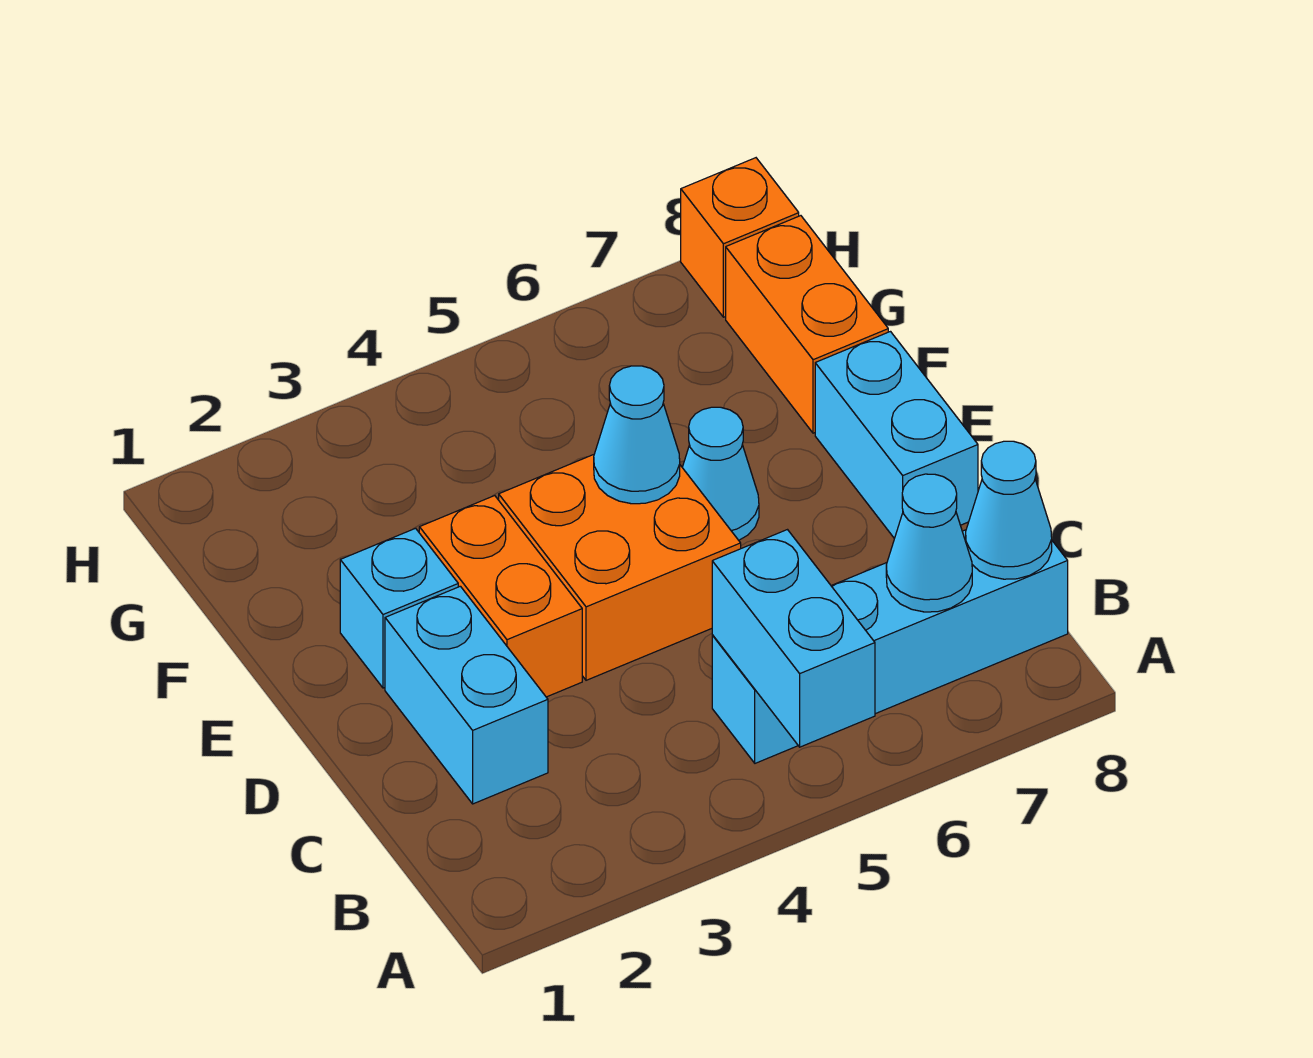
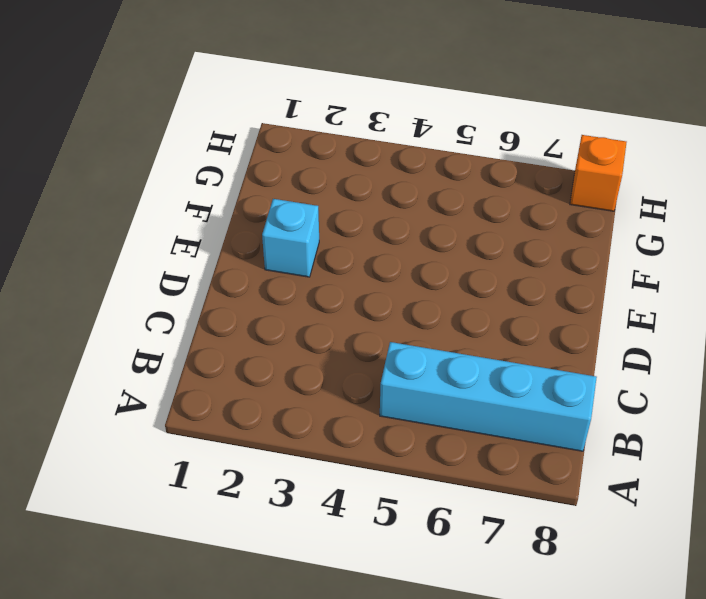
none -> cyan 1x2 brick [385,586,548,804]
none -> orange 1x2 brick [419,496,582,697]
none -> orange 2x2 brick [499,455,741,680]

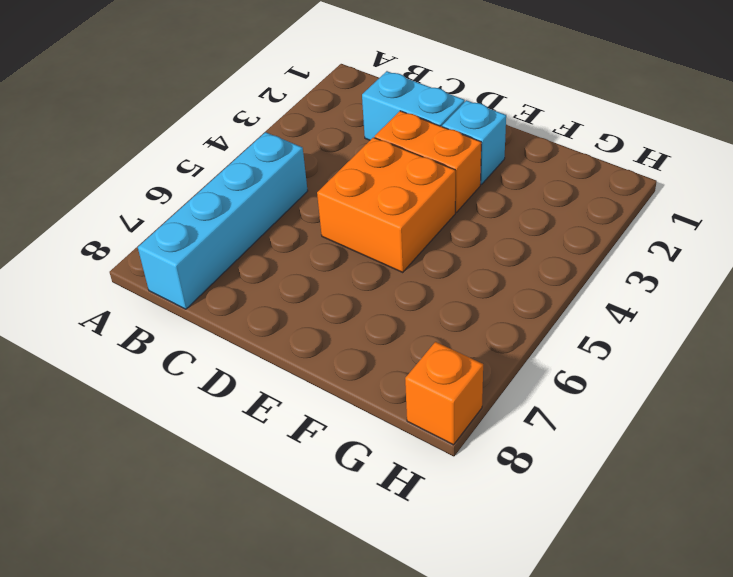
none -> cyan 1x2 brick [815,332,978,538]
none -> cyan 1x1 cone [682,407,759,540]
none -> orange 1x2 brick [726,216,888,433]

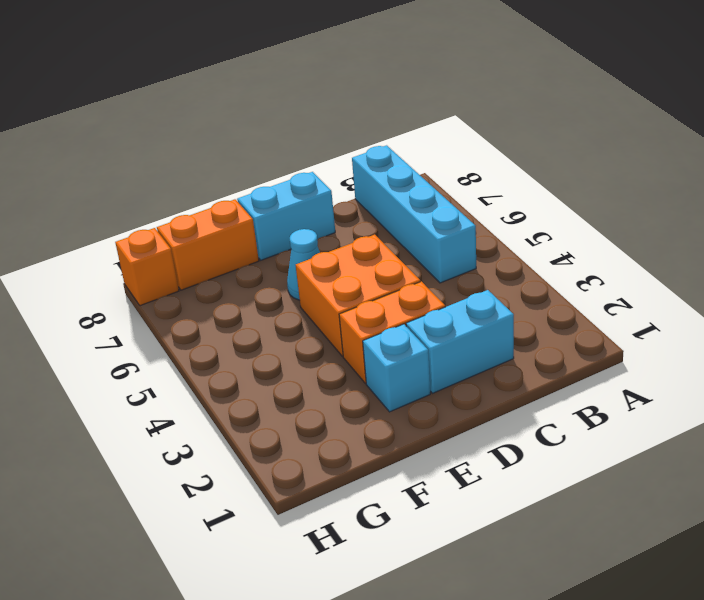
none -> cyan 1x2 brick [712,530,875,747]
none -> cyan 1x1 cone [886,474,972,612]
none -> cyan 1x1 cone [966,441,1052,579]

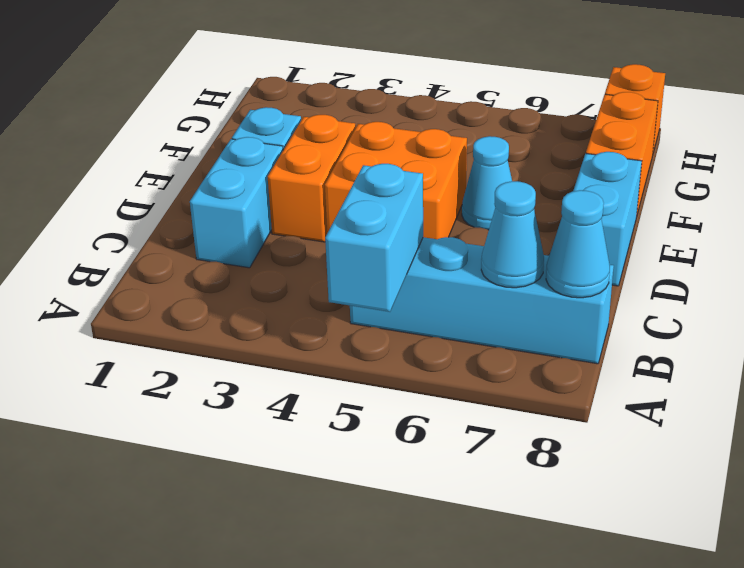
none -> cyan 1x1 cone [594,366,680,504]

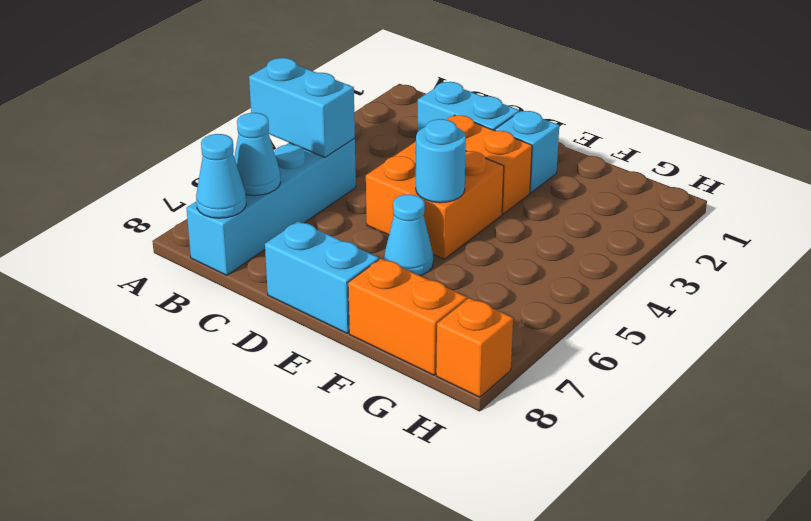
cyan 1x1 round brick [416,119,466,203] -> cyan 1x1 cone [594,366,680,504]

